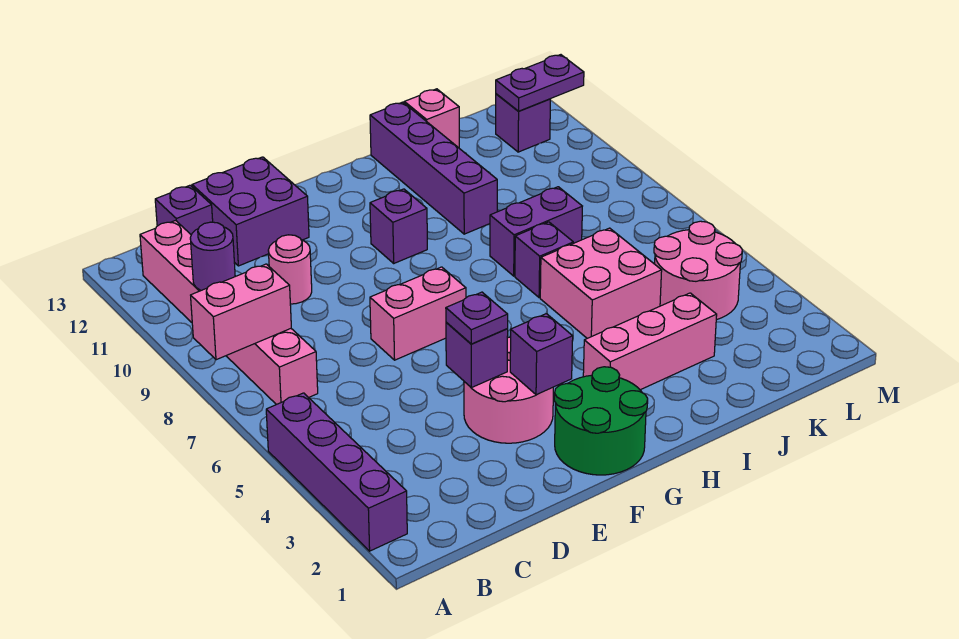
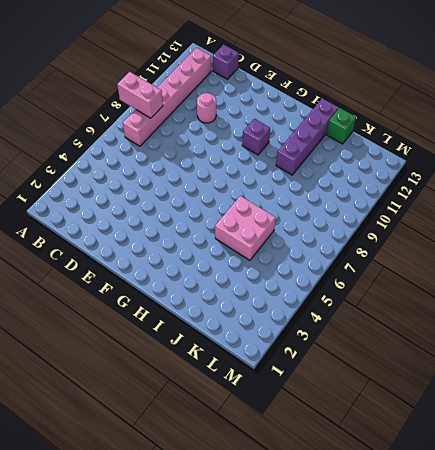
green 1x1 brick [326,108,356,144] -> pink 1x1 brick [404,89,459,148]
none -> purple 1x4 brick [266,393,407,551]
none -> purple 2x2 brick [192,157,309,266]
none -> pink 2x2 round brick [464,337,553,443]

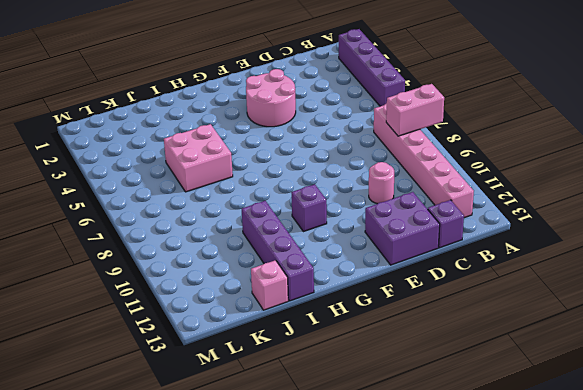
none -> pink 1x2 brick [370,267,466,360]
none -> green 2x2 round brick [554,367,648,475]
none -> pink 1x3 brick [583,293,717,390]

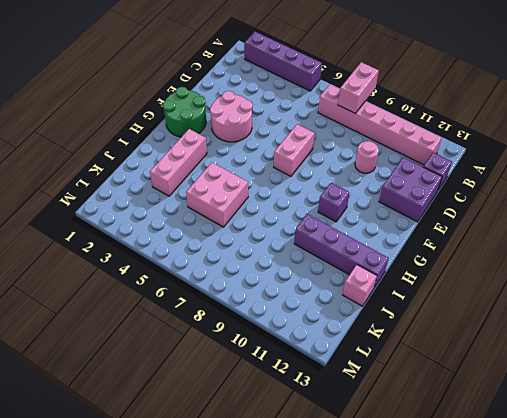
none -> purple 1x1 brick [515,222,573,298]
none -> purple 1x2 brick [490,187,582,276]
none -> pink 2x2 round brick [654,221,742,320]

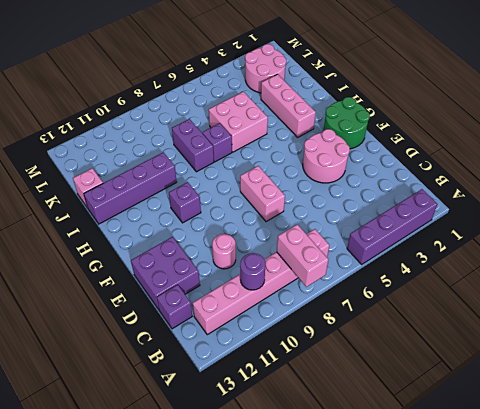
pink 2x2 round brick [245,44,286,93] -> pink 2x2 round brick moved to [654,221,742,320]
none -> purple 1x1 brick [496,94,550,152]
none -> purple 1x1 brick [446,322,508,388]
none -> purple 1x1 brick [510,314,573,395]

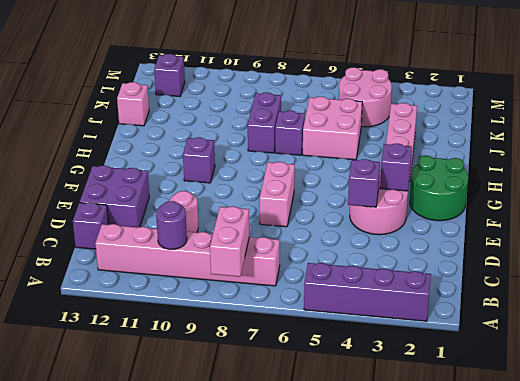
none -> purple 1x4 brick [370,102,497,234]
none -> purple 1x2 plate [496,55,584,111]
none -> purple 1x1 plate [446,292,508,344]

